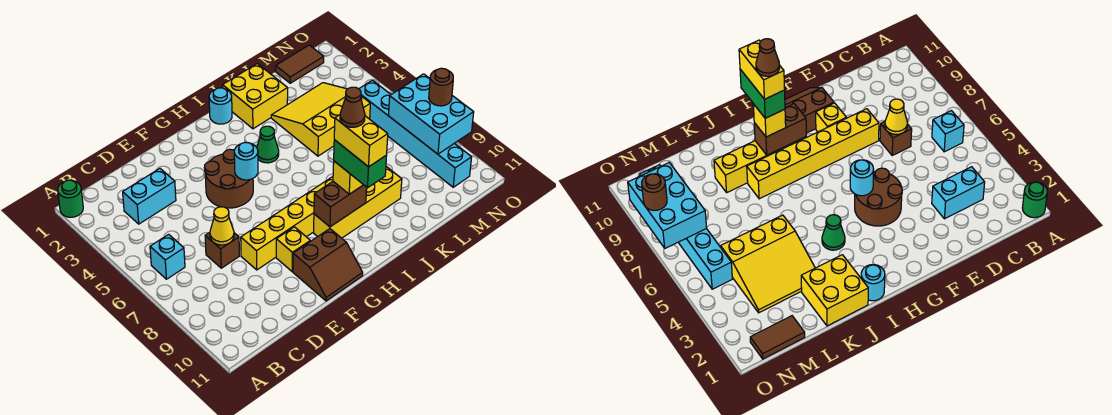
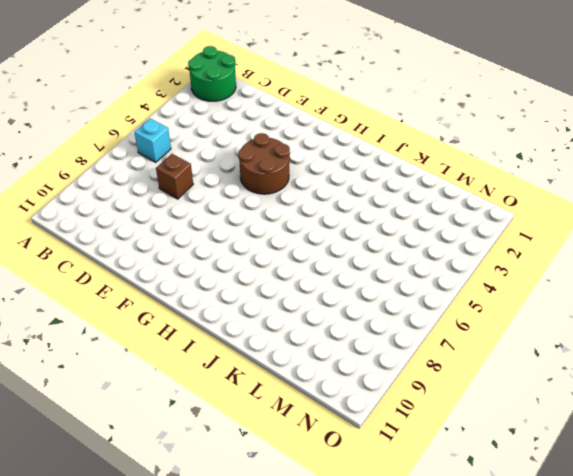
green 2x2 round brick [188,46,236,101] -> green 1x1 round brick [58,180,83,217]
none -> cyan 1x2 brick [123,169,176,224]
none -> yellow 1x6 brick [241,177,333,270]
none -> yellow 1x1 brick [276,227,310,271]

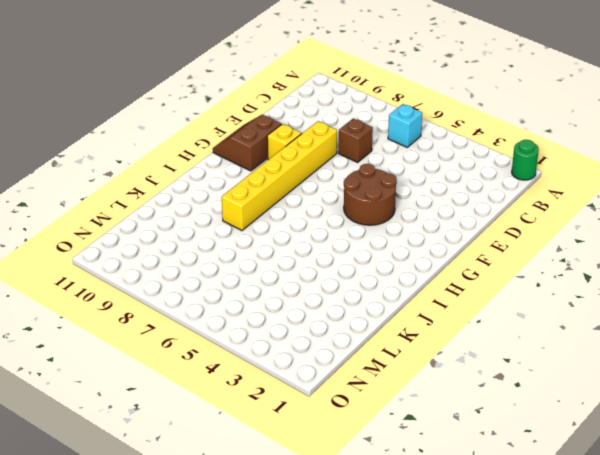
none -> cyan 1x2 brick [123,169,176,224]
none -> yellow 1x4 brick [314,167,402,238]
none -> cyan 1x1 round brick [209,88,232,124]

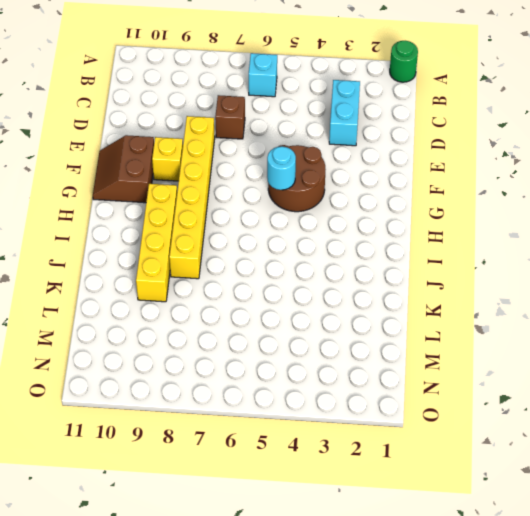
none -> cyan 1x1 round brick [209,88,232,124]
none -> green 1x1 cone [257,126,279,163]
none -> yellow 2x2 brick [223,64,288,129]

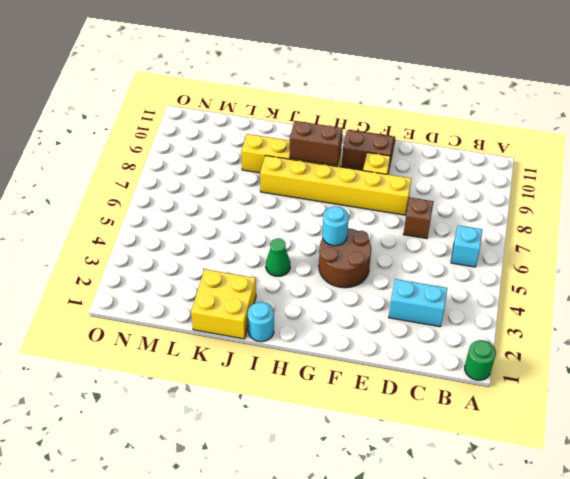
none -> yellow 3x3 slope [271,83,370,156]
none -> brown 1x2 tile [276,45,324,83]
none -> cyan 1x6 brick [359,80,472,187]

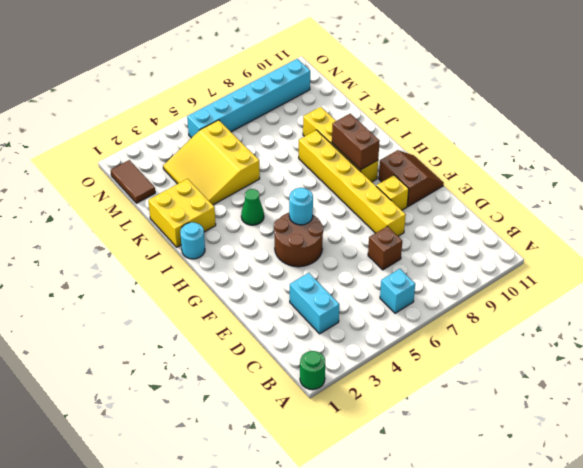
none -> yellow 1x1 cone [210,207,234,245]
none -> cyan 2x3 brick [389,74,474,154]
none -> yellow 1x1 brick [333,161,363,194]

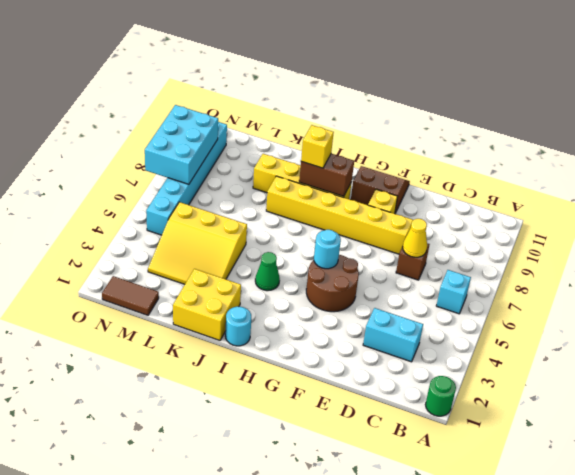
none -> brown 1x1 round brick [429,68,453,106]
none -> green 1x2 brick [334,140,387,188]
none -> yellow 1x2 brick [334,115,388,167]

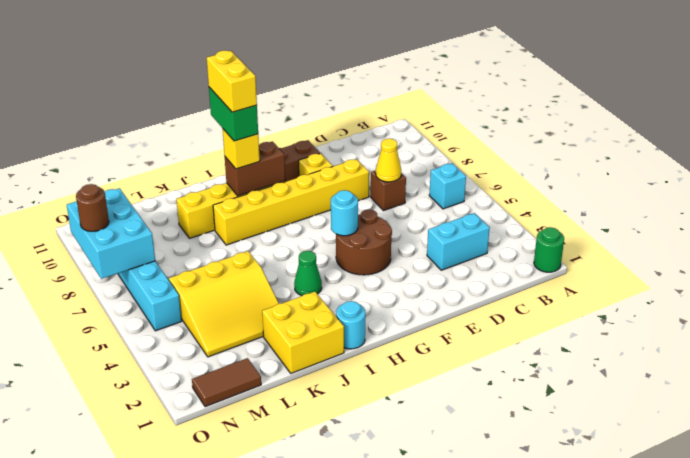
none -> brown 1x1 cone [340,87,365,127]

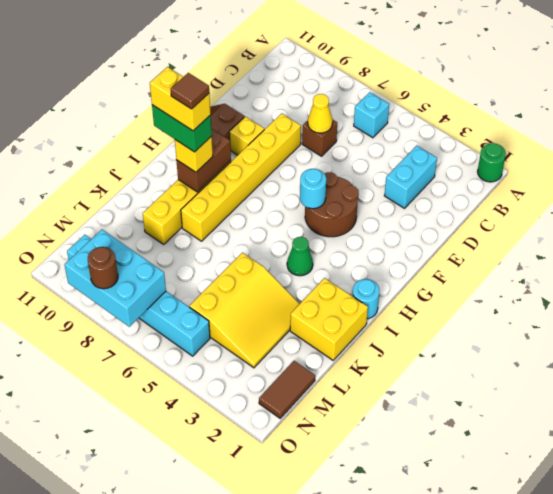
brown 1x1 tile [170,73,209,109] -> brown 1x1 cone [340,87,365,127]

